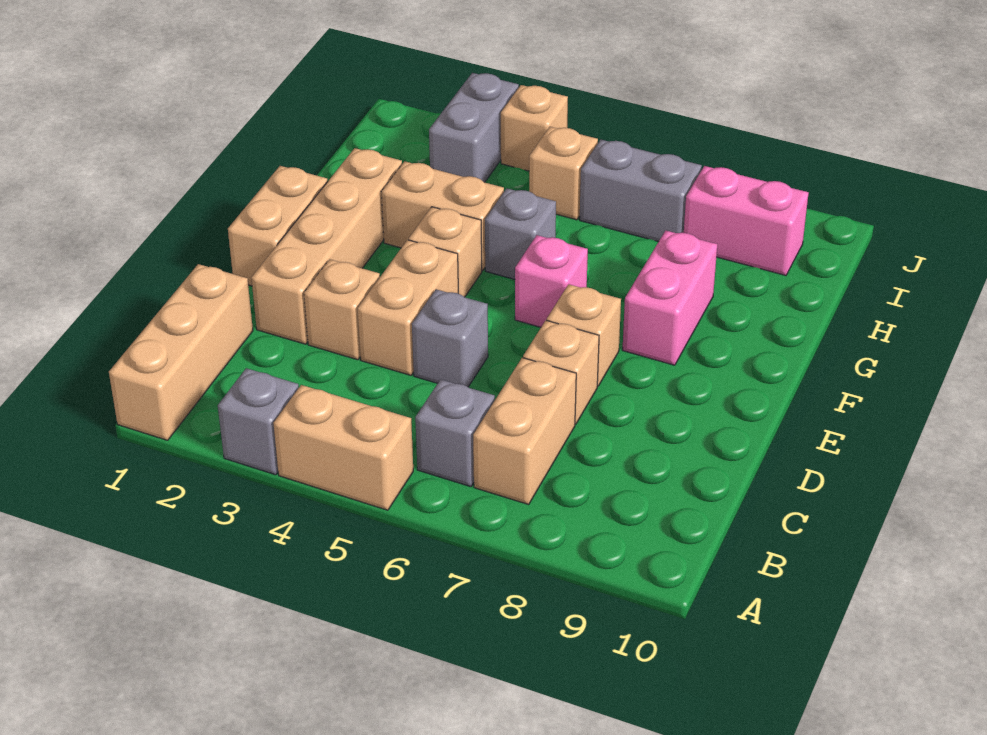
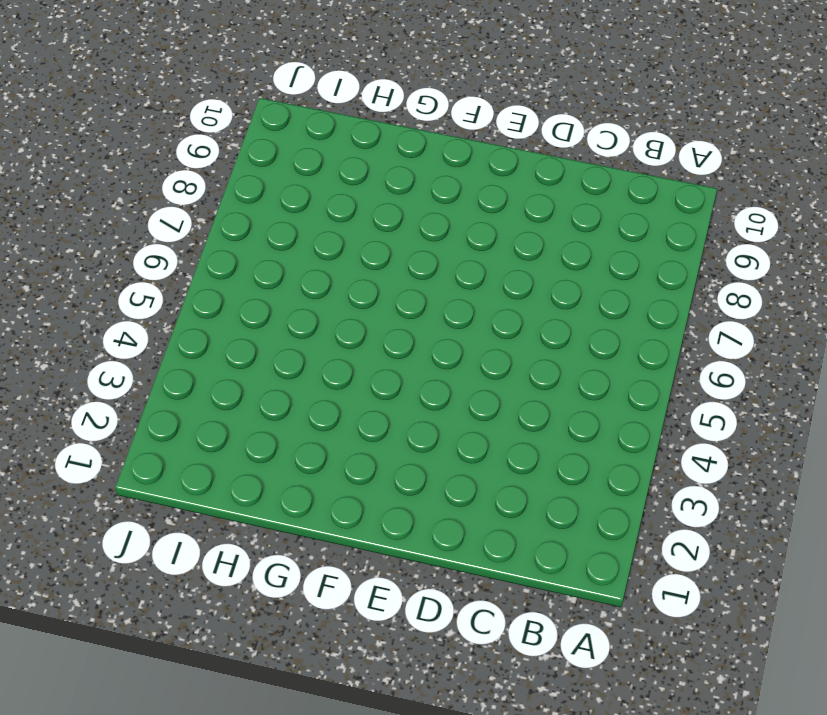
none -> tan 1x3 brick [109,264,253,440]
none -> grey 1x1 brick [218,368,299,475]
none -> tan 1x2 brick [273,385,413,510]

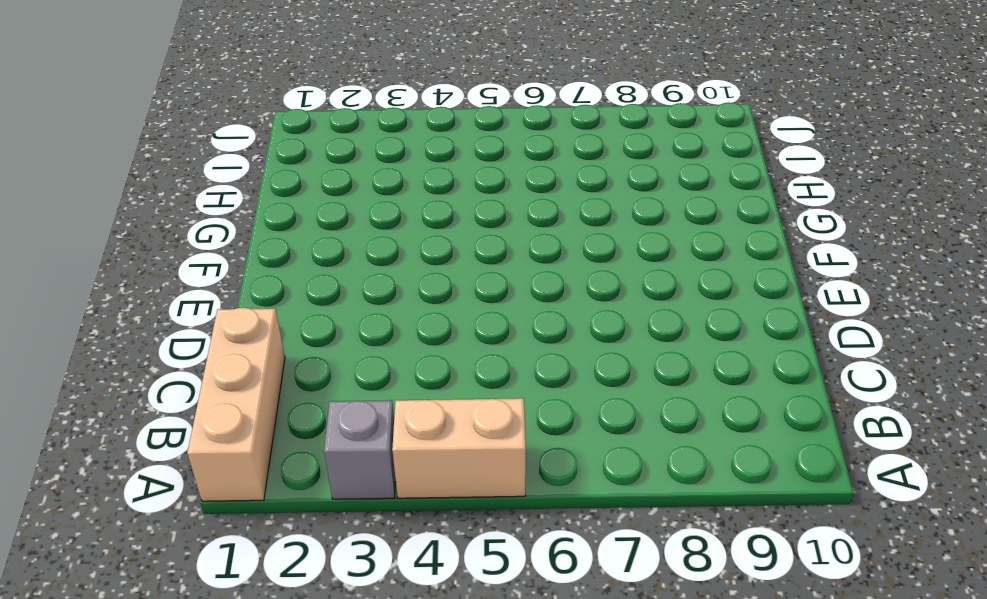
none -> grey 1x1 brick [415,380,495,487]
none -> tan 1x2 brick [473,358,576,504]
none -> tan 1x4 brick [251,148,402,344]

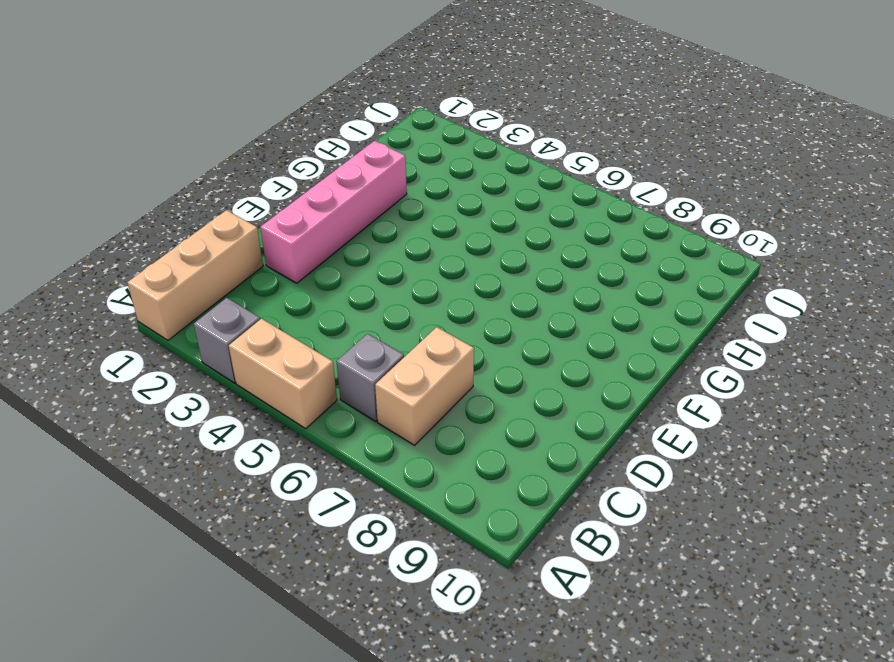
pink 1x4 brick [260,141,407,283] -> tan 1x4 brick [251,148,402,344]
none -> tan 1x1 brick [304,259,380,360]
none -> tan 1x2 brick [357,240,458,375]
none -> grey 1x1 brick [412,289,488,387]

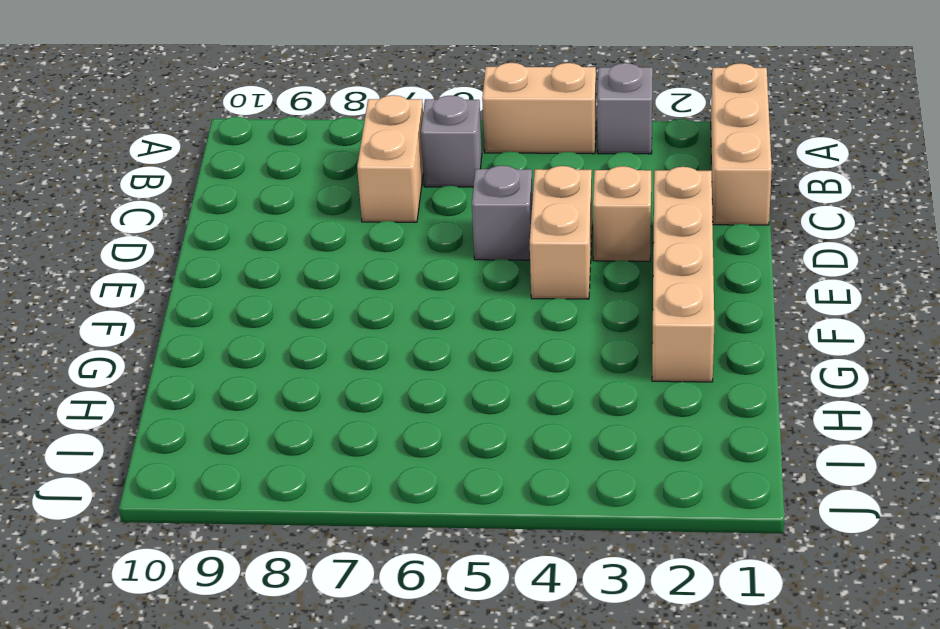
none -> tan 1x1 brick [523,320,599,424]
none -> tan 1x2 brick [228,166,328,286]
none -> tan 1x1 brick [547,284,621,386]

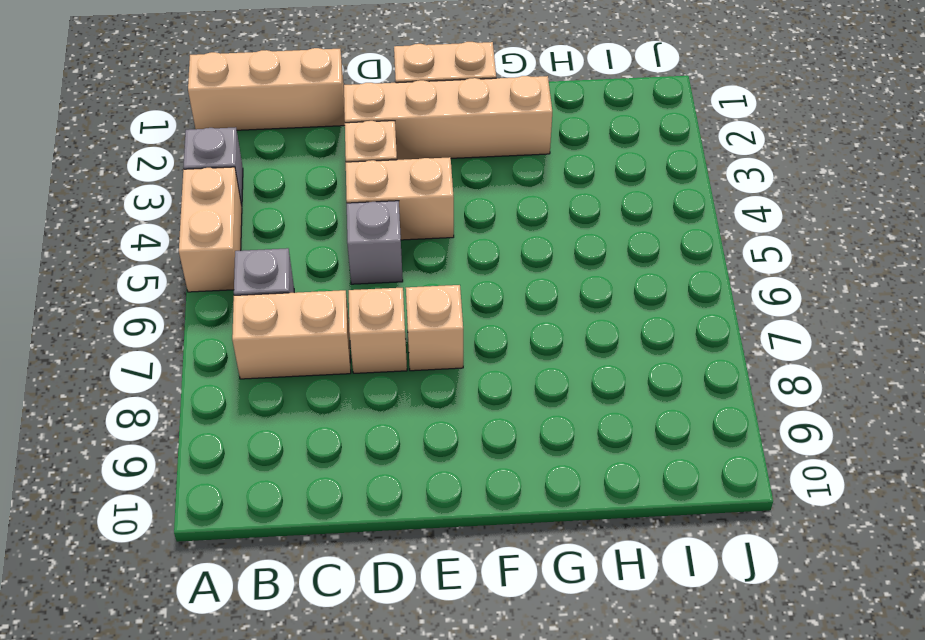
none -> tan 1x1 brick [409,207,482,297]
none -> pink 1x1 brick [515,235,588,327]
none -> pink 1x2 brick [623,231,717,365]

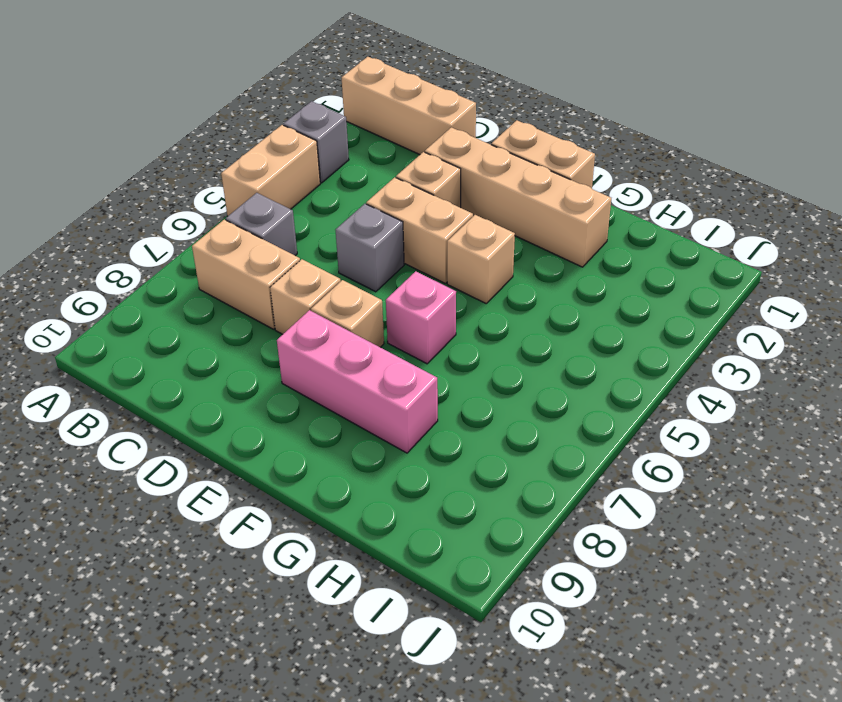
pink 1x3 brick [277,310,438,453] -> pink 1x2 brick [623,231,717,365]
none -> tan 1x2 brick [382,161,504,271]
none -> grey 1x1 brick [485,188,556,279]
none -> grey 1x2 brick [429,73,519,182]

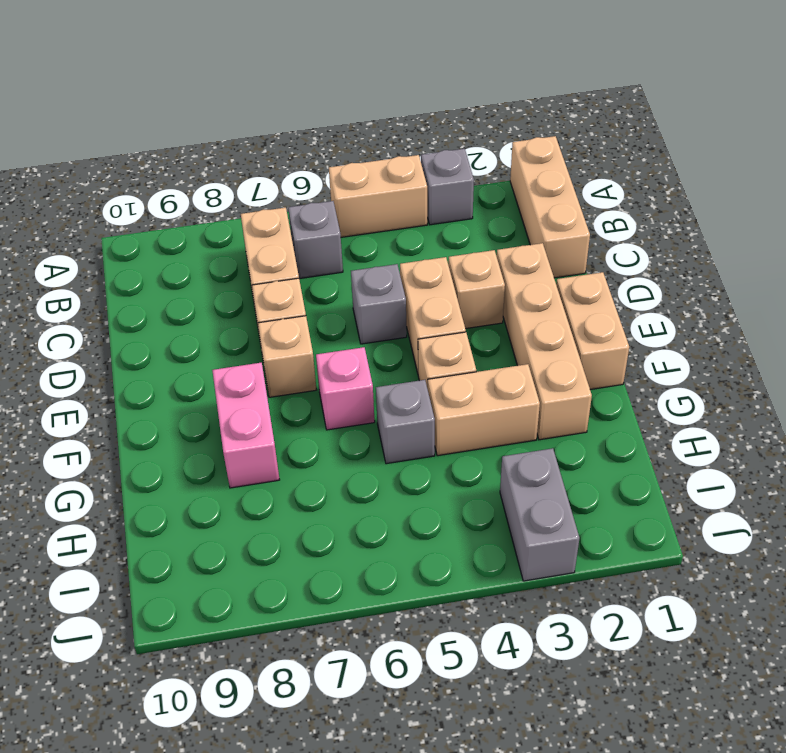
none -> tan 1x1 brick [529,127,598,220]
none -> grey 1x2 brick [580,140,702,242]
none -> pink 1x2 brick [684,166,809,275]

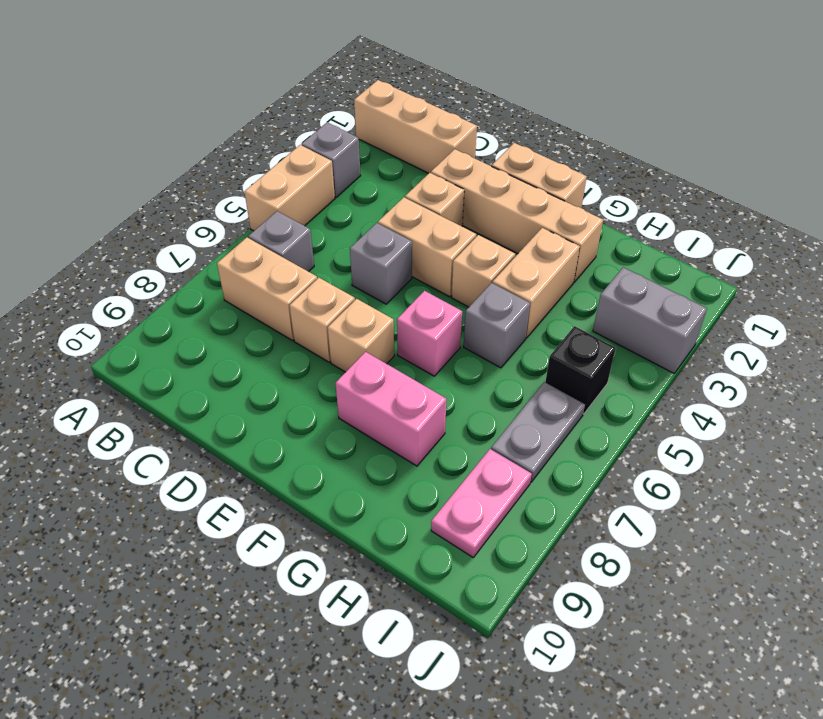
black 1x1 brick [545,326,616,414] -> tan 1x1 brick [529,127,598,220]
grey 1x2 plate [491,382,585,482] -> grey 1x2 brick [580,140,702,242]
pink 1x2 plate [431,449,532,557] -> pink 1x2 brick [684,166,809,275]
none -> tan 1x1 brick [501,85,568,171]

